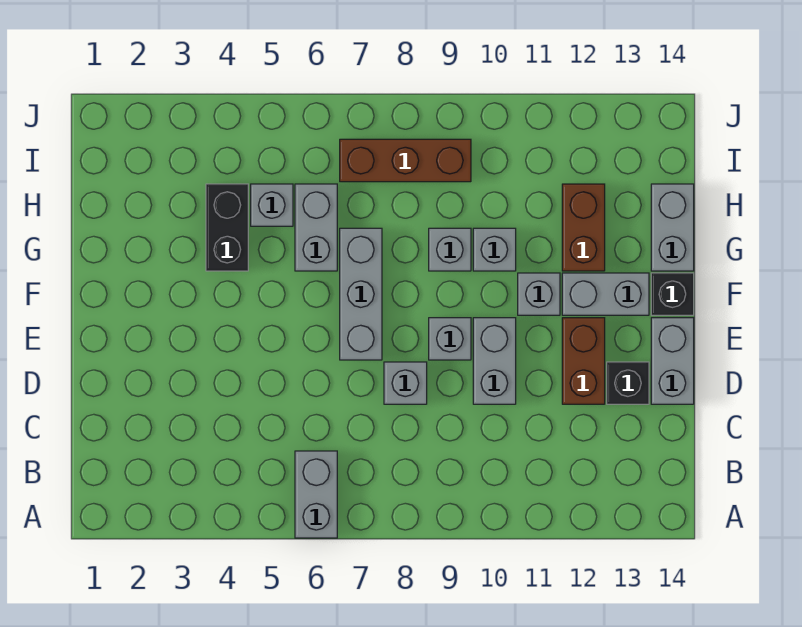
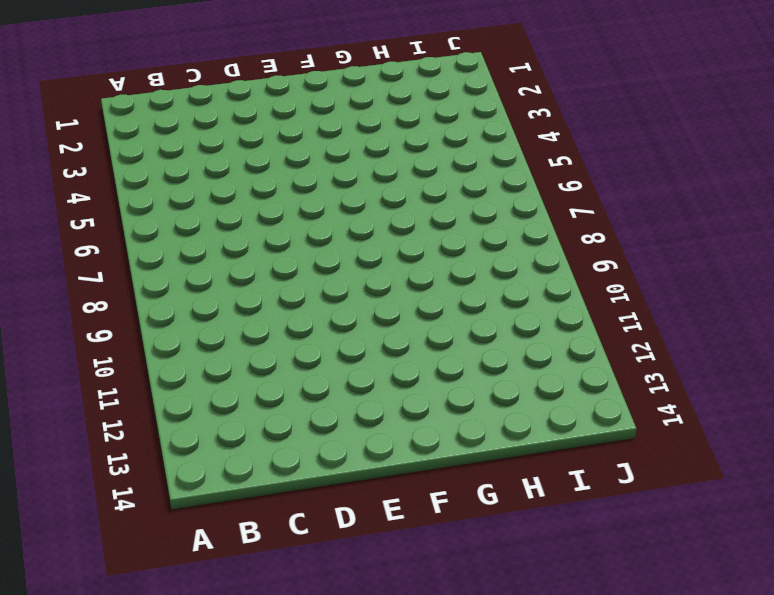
none -> grey 1x2 brick [295,451,337,538]
none -> grey 1x1 brick [384,362,427,404]
none -> grey 1x2 brick [473,318,516,404]

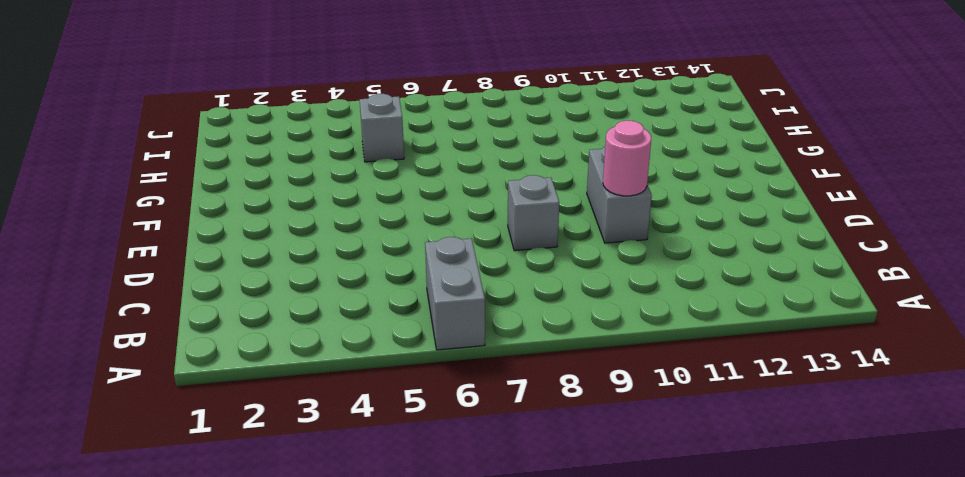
pink 1x1 round brick [603,121,651,196] -> none
none -> brown 1x2 brick [562,318,605,404]
none -> black 1x1 brick [607,362,649,404]
none -> grey 1x2 brick [651,318,694,404]

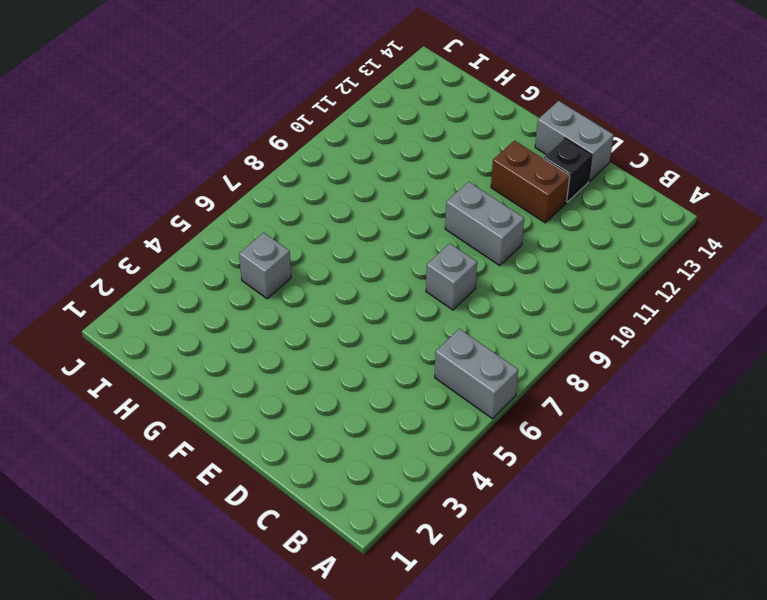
none -> grey 1x3 brick [340,228,382,360]
none -> grey 1x1 brick [429,318,471,360]
none -> grey 1x1 brick [518,273,560,315]

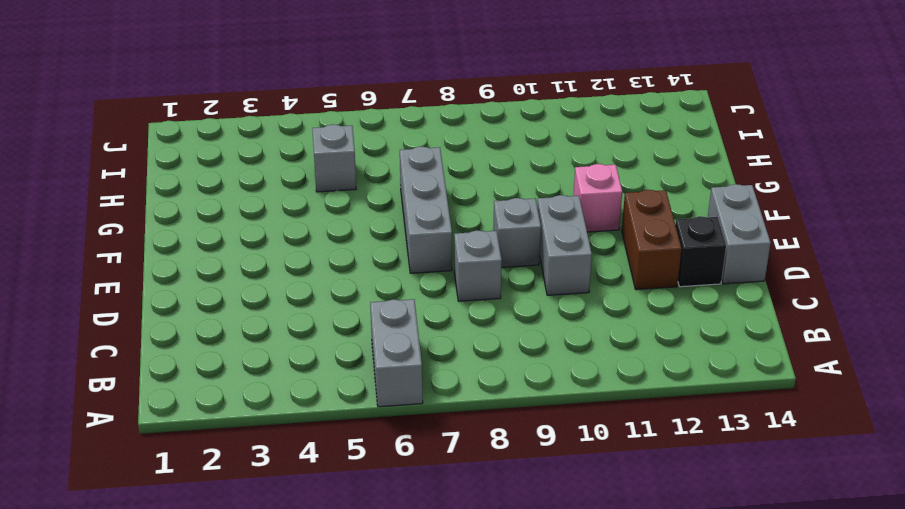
pink 1x1 brick [574,164,622,232] -> grey 1x1 brick [518,273,560,315]
none -> grey 1x2 brick [562,273,649,315]
none -> black 1x1 brick [651,273,694,315]
none -> black 1x2 brick [206,184,248,271]

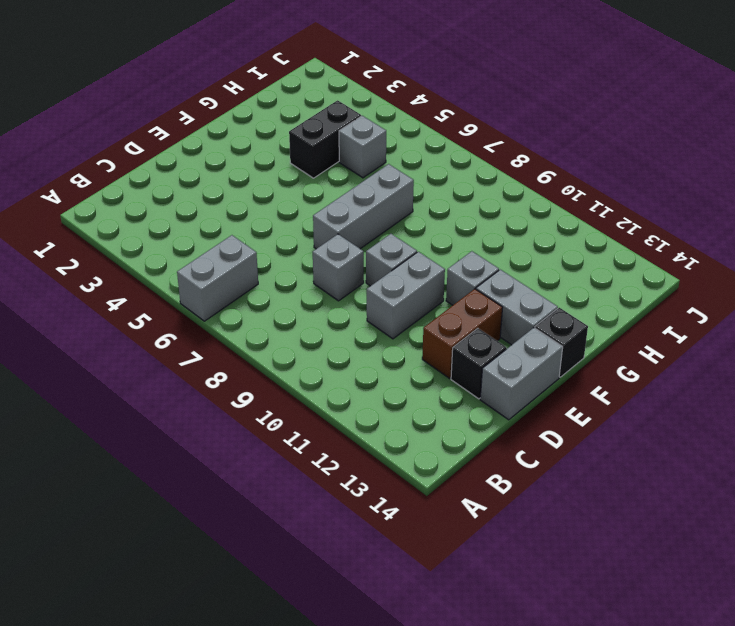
none -> grey 1x2 brick [295,184,337,271]
none -> grey 1x1 brick [429,228,471,271]
none -> grey 1x1 brick [473,228,516,271]

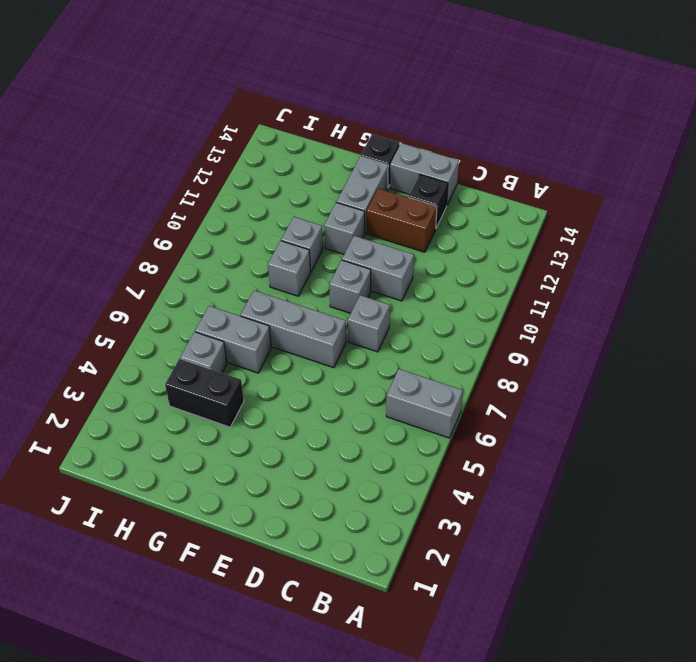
none -> brown 1x2 brick [562,184,605,271]
none -> grey 1x2 brick [651,184,694,271]
none -> brown 1x3 brick [340,139,471,182]

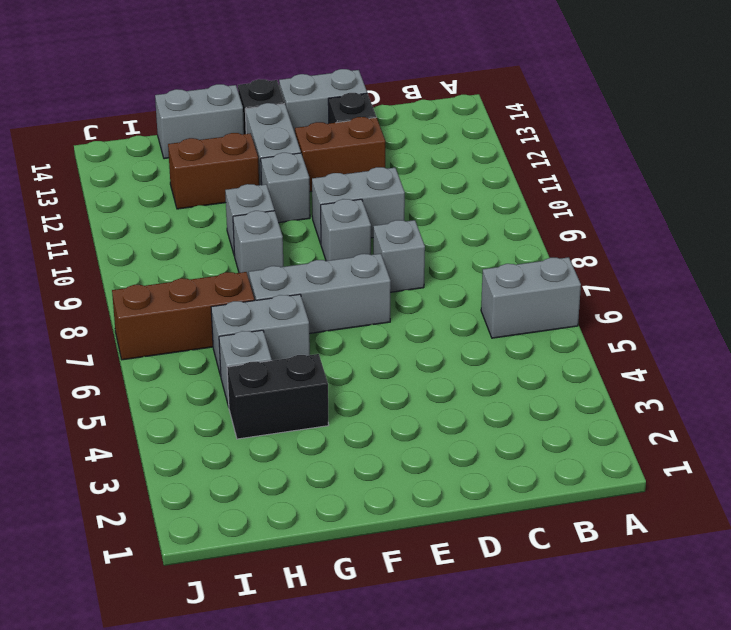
brown 1x3 brick [112,272,254,360] -> brown 1x3 brick turned to [340,139,471,182]

